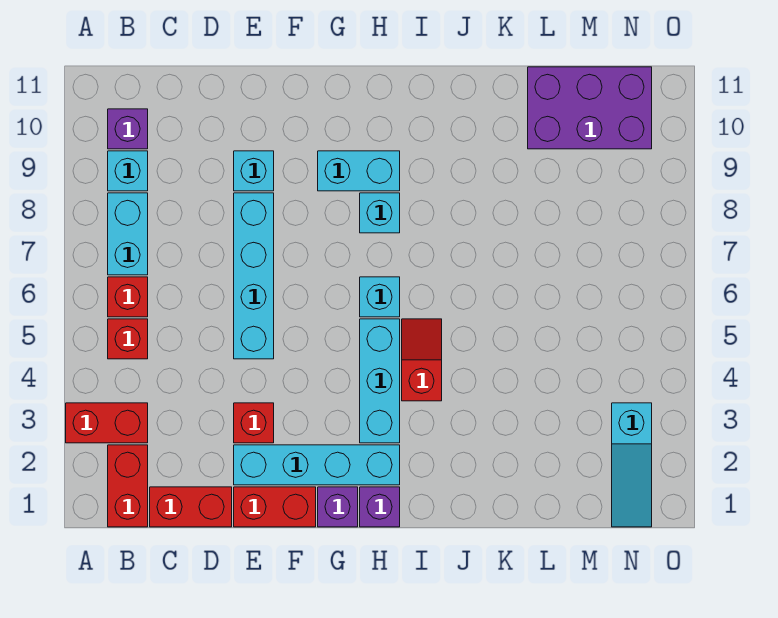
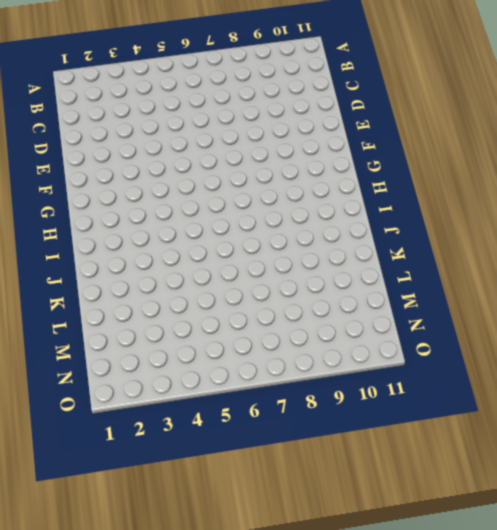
none -> red 1x2 brick [66,403,148,443]
none -> red 1x2 brick [108,445,148,527]
none -> red 1x1 brick [108,319,148,359]

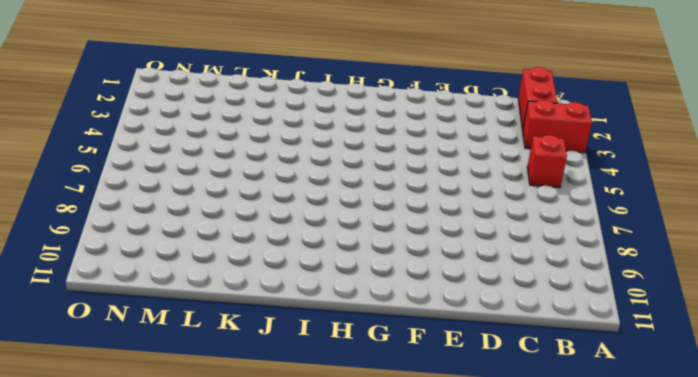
none -> red 1x1 brick [108,277,148,317]
none -> cyan 1x2 brick [108,193,148,275]
none -> cyan 1x1 brick [108,151,148,191]

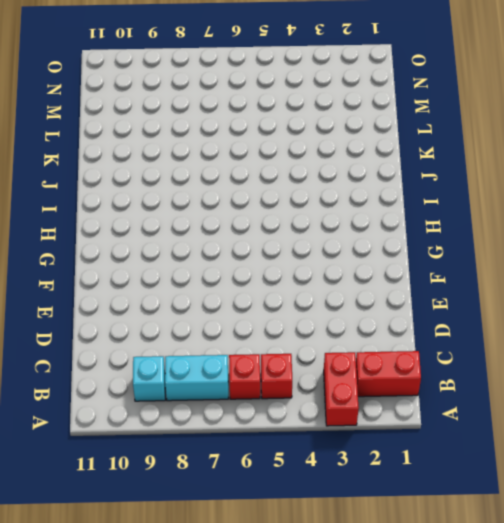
none -> purple 1x1 brick [108,109,148,149]
none -> red 1x2 brick [150,487,232,527]
none -> red 1x2 brick [234,487,316,527]

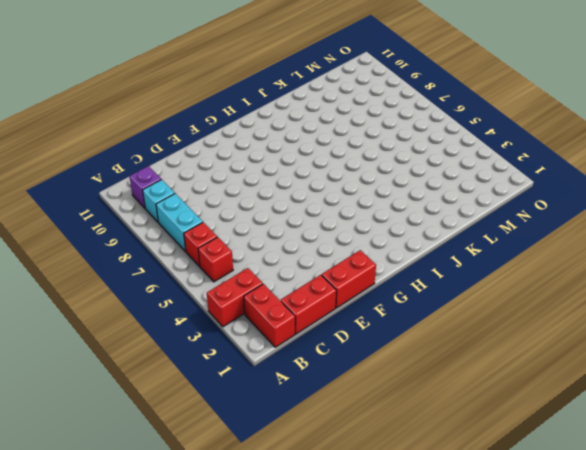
none -> cyan 1x4 brick [234,445,400,485]
none -> red 1x1 brick [234,403,274,443]
none -> cyan 1x4 brick [234,193,274,359]

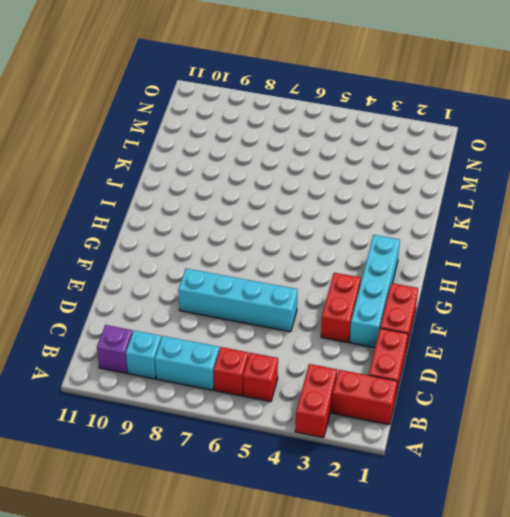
red 1x2 brick [321,273,361,342] -> red 1x1 brick [234,403,274,443]
none -> cyan 1x1 brick [234,151,274,191]
none -> purple 1x1 brick [318,487,358,527]
none -> cyan 1x2 brick [318,151,400,191]

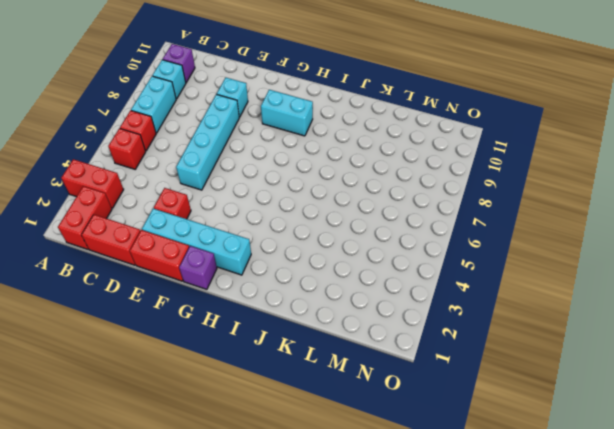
none -> purple 1x1 brick [360,487,400,527]
none -> cyan 1x3 brick [360,319,400,443]
none -> cyan 1x1 brick [360,277,400,317]

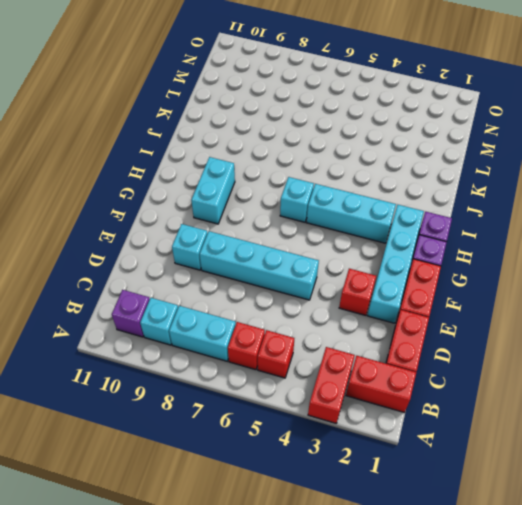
none -> cyan 1x1 brick [360,193,400,233]
none -> red 1x2 slope [402,319,442,401]
none -> purple 2x3 brick [528,67,652,149]

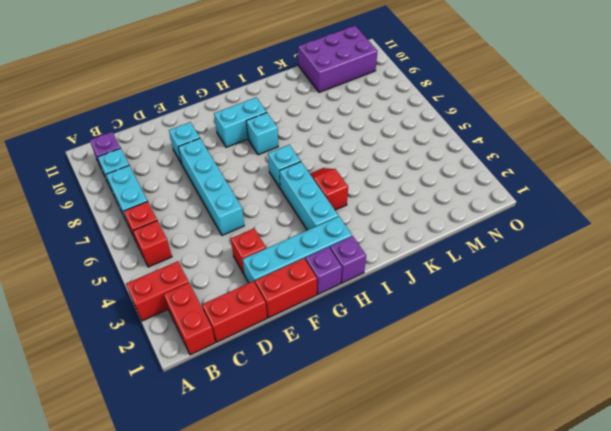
none -> cyan 1x3 slope [612,403,652,527]

